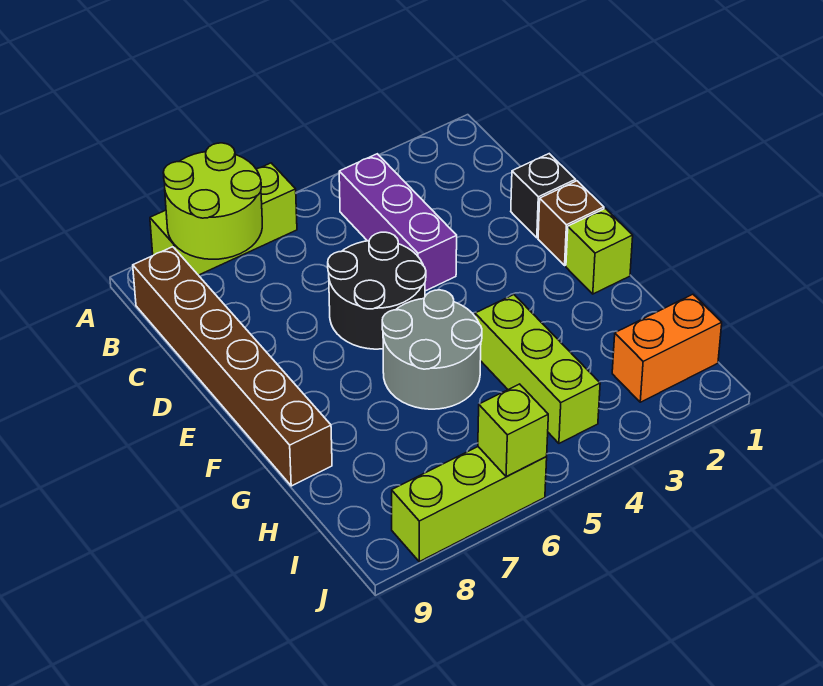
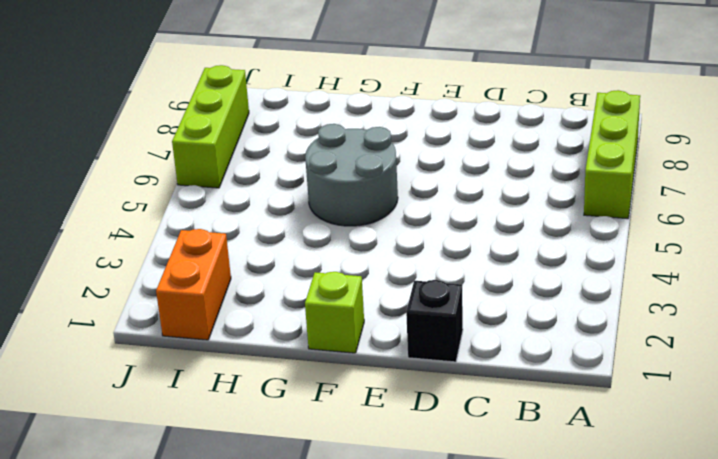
none -> purple 1x3 brick [339,154,457,291]
none -> brown 1x6 brick [133,247,332,486]
none -> black 2x2 round brick [328,232,426,349]

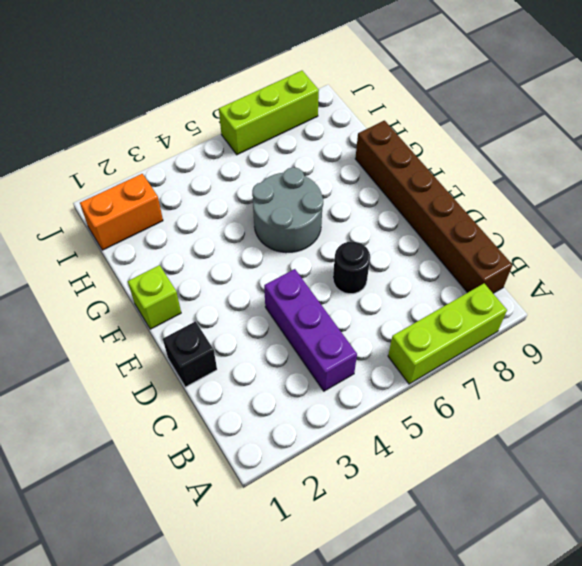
black 1x1 round brick [333,242,370,294] -> black 2x2 round brick [328,232,426,349]
none -> brown 1x1 brick [538,181,604,265]
none -> lime 1x3 brick [475,295,600,443]
none -> lime 2x2 round brick [163,143,262,259]

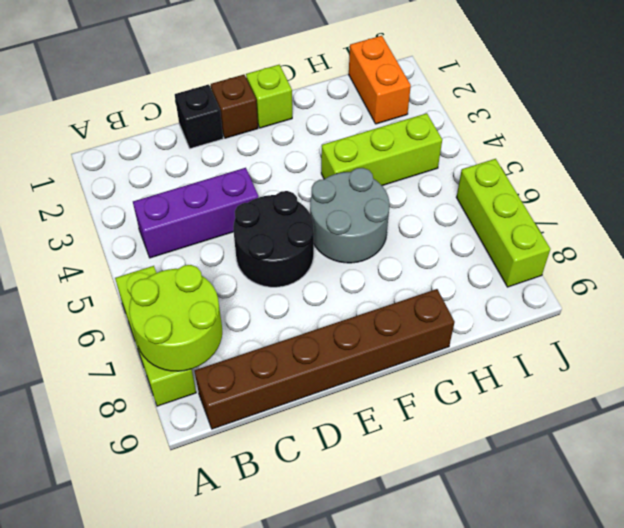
none -> lime 1x1 brick [478,384,548,477]

